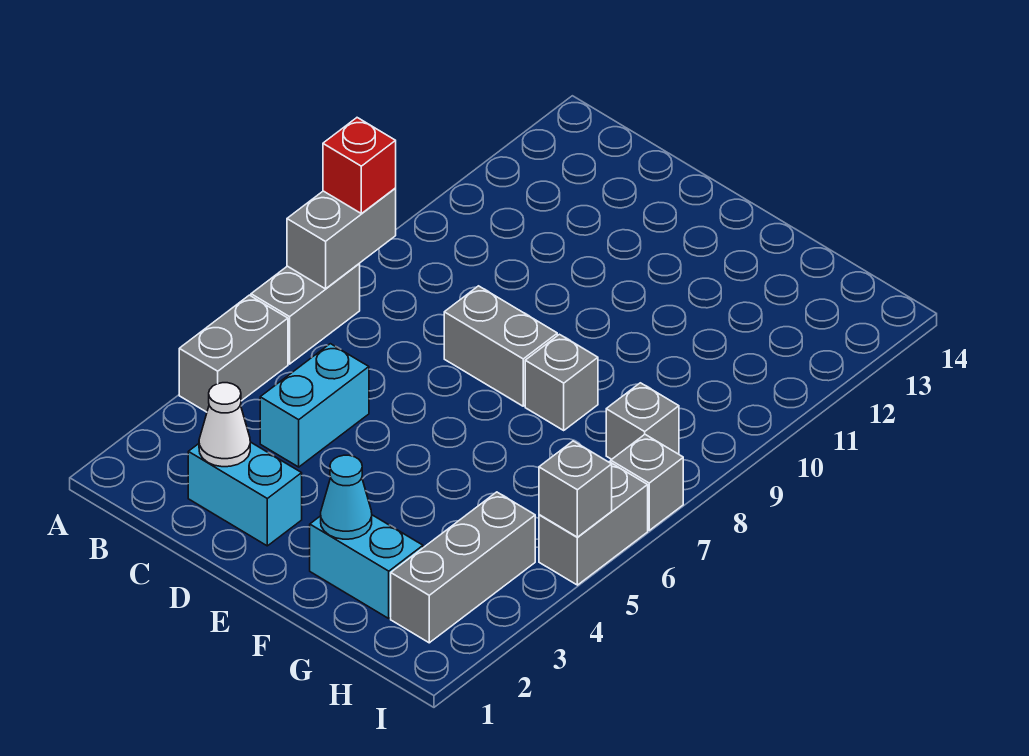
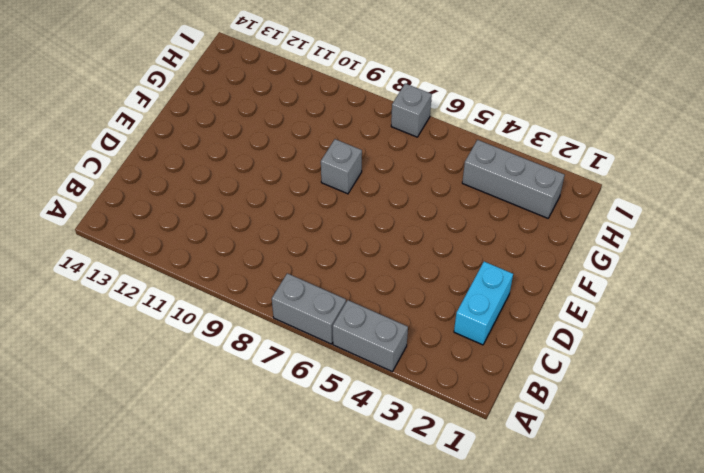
none -> cyan 1x2 brick [260,344,369,467]
none -> grey 1x2 brick [444,286,557,406]
none -> cyan 1x2 brick [310,515,423,618]

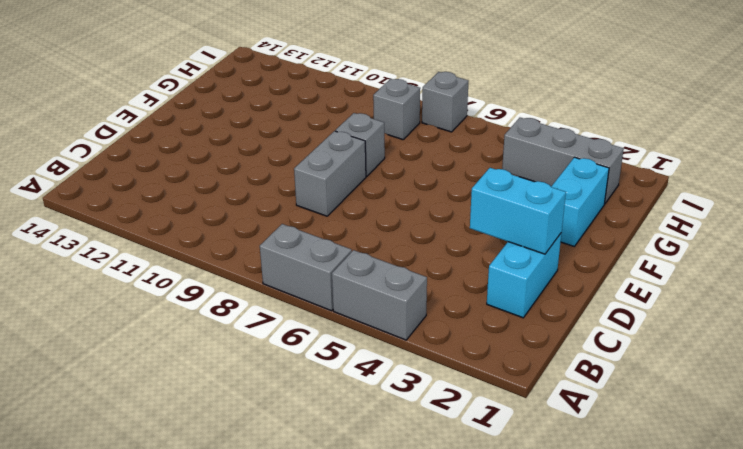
cyan 1x2 brick [470,168,566,254] -> cyan 1x2 brick moved to [260,344,369,467]
none -> grey 1x2 brick [539,462,648,585]
none -> grey 1x2 brick [287,189,396,289]
none -> white 1x1 cone [199,383,250,467]

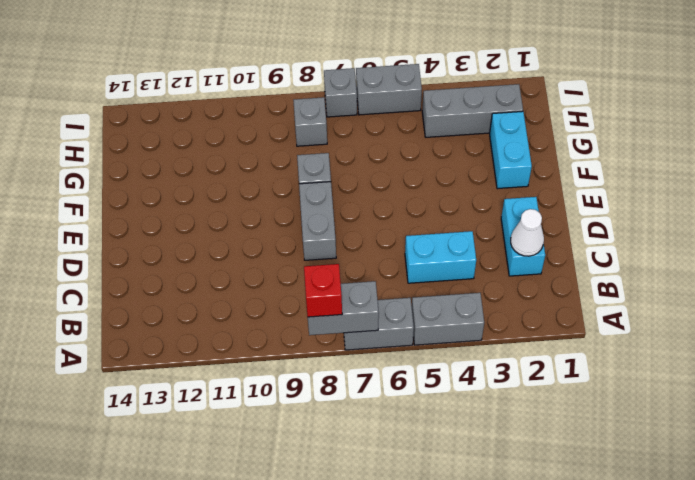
none -> cyan 1x1 cone [321,455,372,539]
none -> grey 1x1 brick [539,441,612,537]

